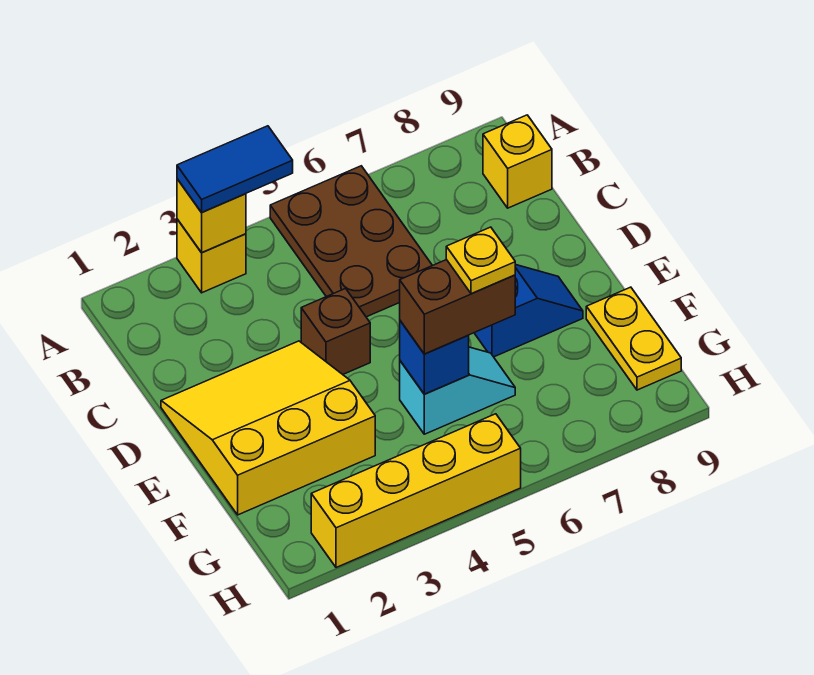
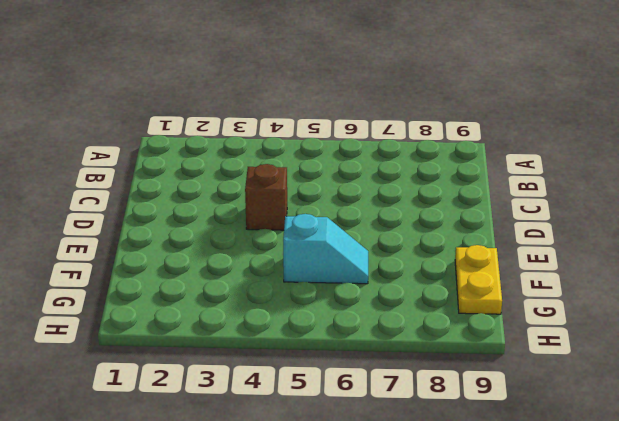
none -> yellow 1x1 brick [177,219,246,293]
none -> brown 2x3 plate [270,166,432,317]
none -> yellow 1x1 brick [483,115,552,208]

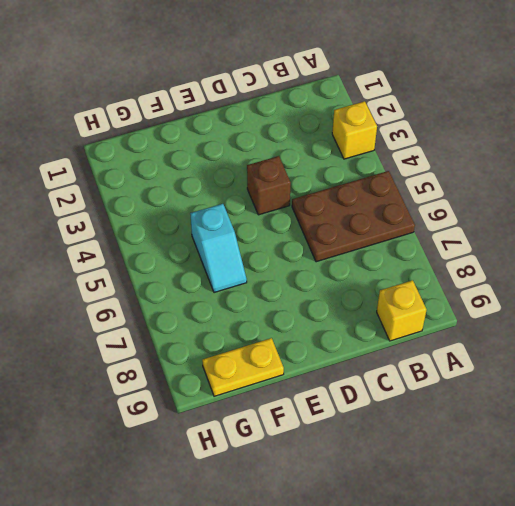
none -> yellow 3x3 slope [161,341,375,515]
none -> blue 1x2 slope [475,265,583,357]
none -> yellow 1x4 brick [311,414,521,568]

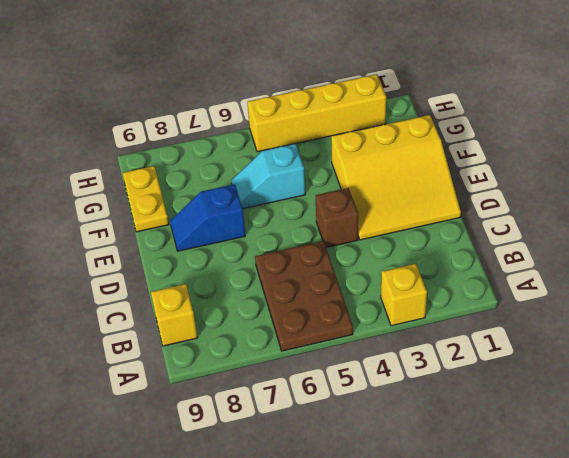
none -> yellow 1x1 brick [177,179,246,253]
none -> blue 1x1 brick [400,321,469,394]
none -> blue 1x2 tile [177,126,293,212]

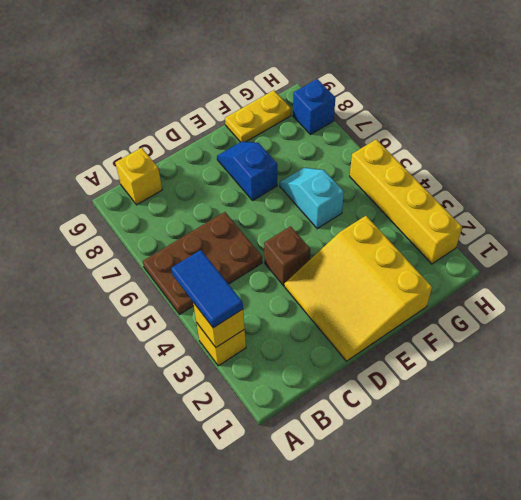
blue 1x1 brick [293,79,335,135] -> blue 1x1 brick moved to [400,321,469,394]
none -> brown 1x2 brick [400,260,515,354]
none -> yellow 1x1 plate [446,227,515,294]

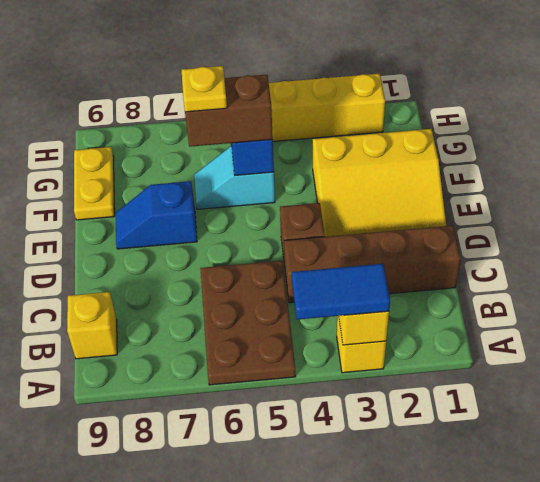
brown 1x4 brick [284,225,461,303] -> none

